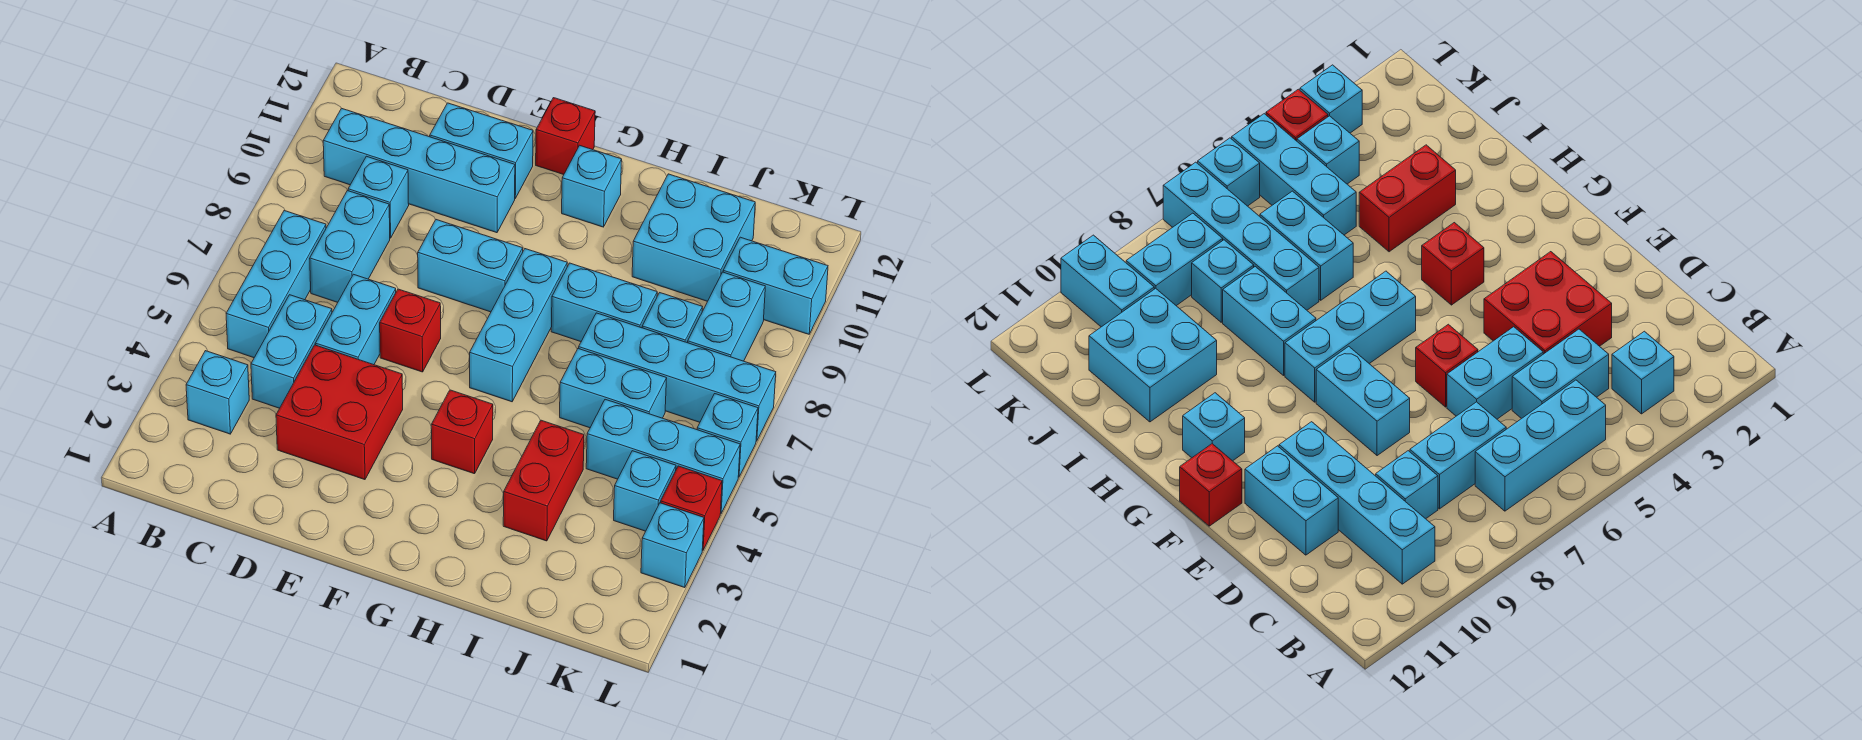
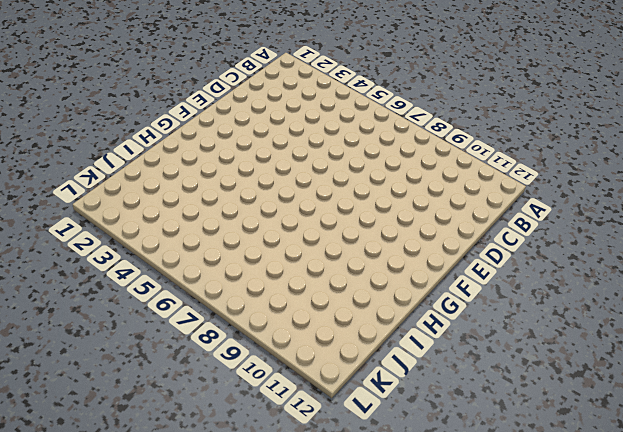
none -> cyan 1x1 brick [186,351,249,434]
none -> cyan 1x3 brick [226,211,326,358]
none -> cyan 1x4 brick [323,108,515,233]

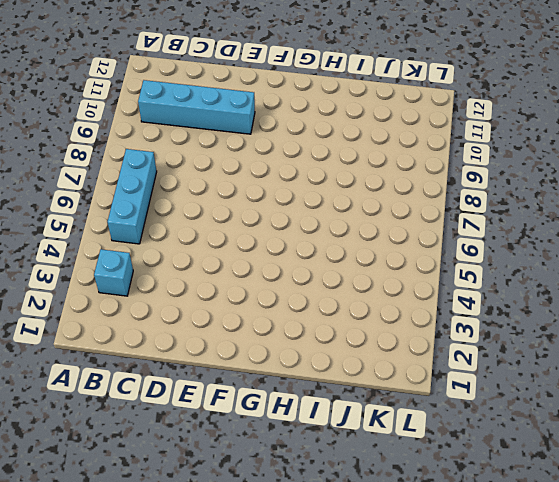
none -> cyan 1x2 brick [251,295,332,408]
none -> cyan 1x2 brick [310,191,390,302]
none -> cyan 1x1 brick [348,156,409,238]

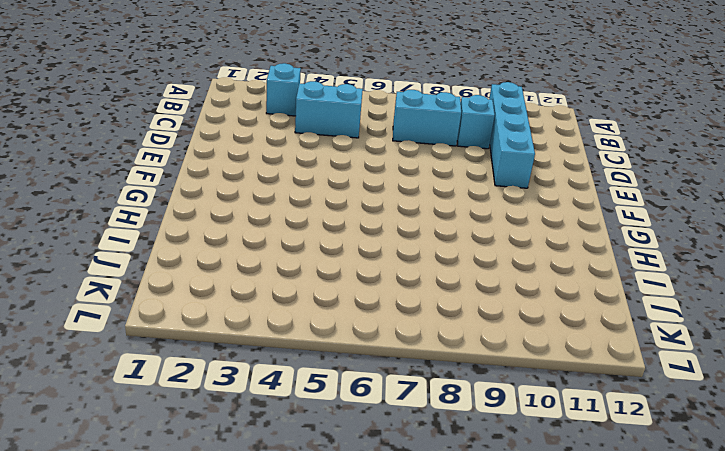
none -> cyan 1x3 brick [226,211,326,358]
none -> red 2x2 brick [276,345,403,480]
none -> cyan 1x2 brick [315,274,396,365]

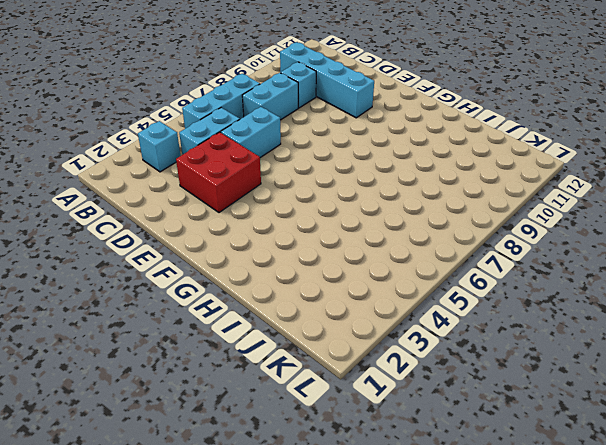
none -> cyan 1x2 brick [430,103,533,198]
none -> red 1x1 brick [380,289,441,372]
none -> cyan 1x2 brick [418,220,523,312]

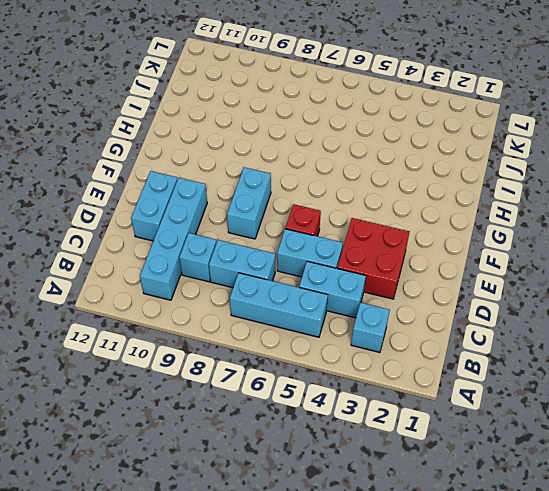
none -> red 1x1 brick [536,98,595,175]
none -> red 1x1 brick [431,390,493,474]
none -> cyan 1x3 brick [469,249,567,402]

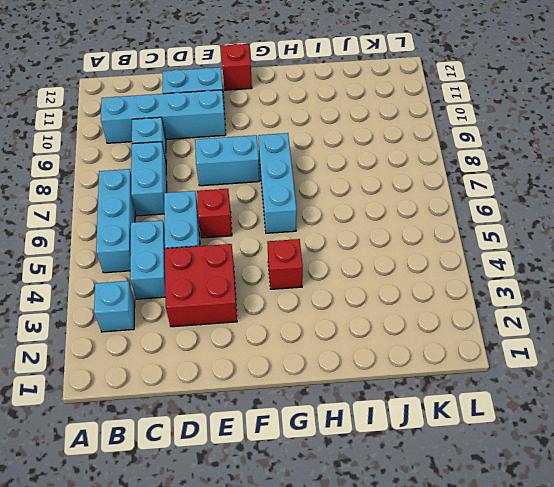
none -> cyan 1x1 brick [562,145,622,227]
none -> cyan 1x2 brick [551,263,657,342]
none -> red 1x2 brick [503,420,584,541]

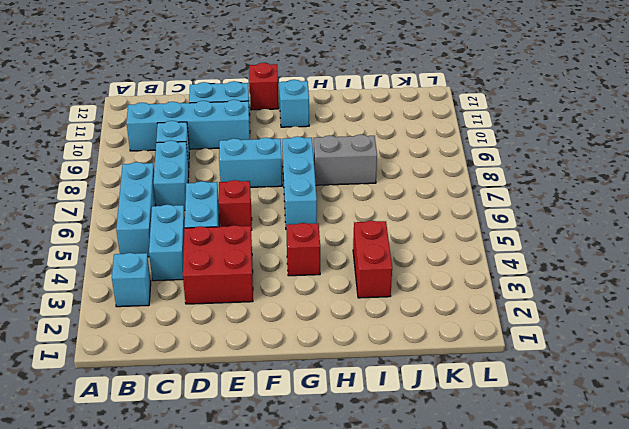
grey 1x2 brick [314,134,377,185] -> cyan 1x2 brick [551,263,657,342]
none -> cyan 1x2 brick [560,348,667,428]
none -> cyan 1x4 brick [579,313,776,441]
none -> cyan 2x2 brick [632,174,755,301]

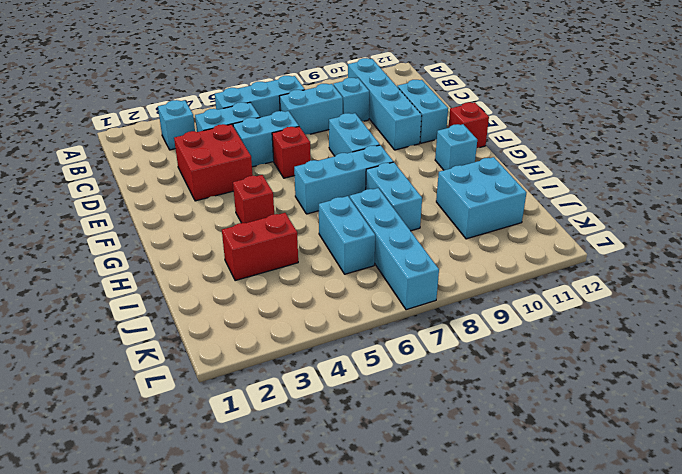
none -> cyan 1x3 brick [586,399,740,513]
none -> cyan 1x1 brick [642,293,702,343]
none -> cyan 1x1 brick [614,451,676,531]

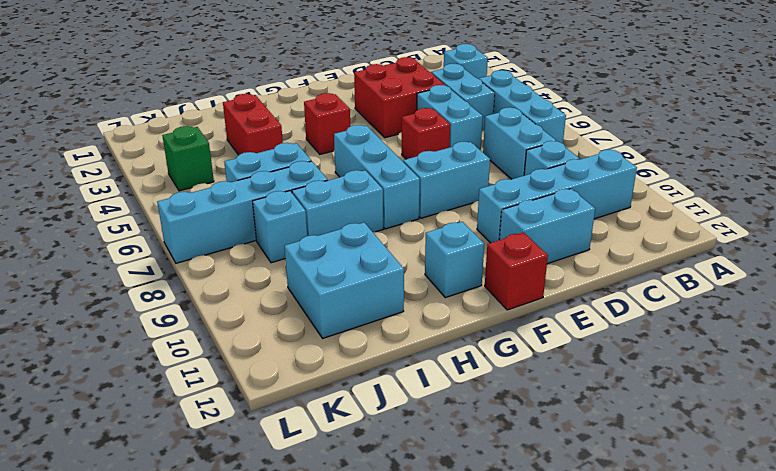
green 1x1 brick [162,126,214,191] -> cyan 1x1 brick [614,451,676,531]
none -> cyan 1x3 brick [586,399,740,513]
none -> cyan 1x2 brick [688,272,765,361]
none -> cyan 1x2 brick [723,237,828,334]

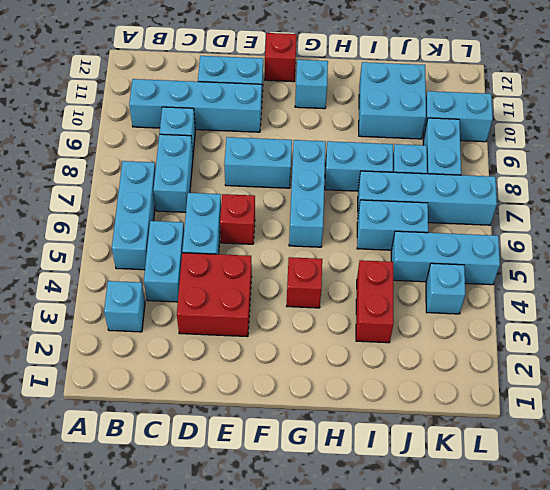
none -> cyan 1x1 brick [641,503,704,588]
none -> red 1x1 brick [661,466,722,550]
none -> cyan 1x1 brick [697,394,758,477]

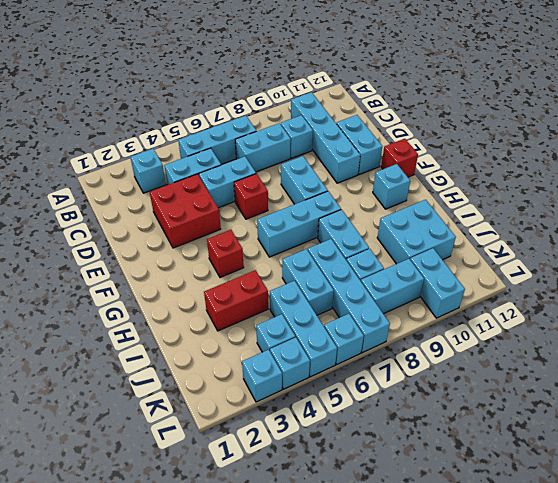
cyan 1x1 brick [270,337,310,389] -> red 1x1 brick [661,466,722,550]

